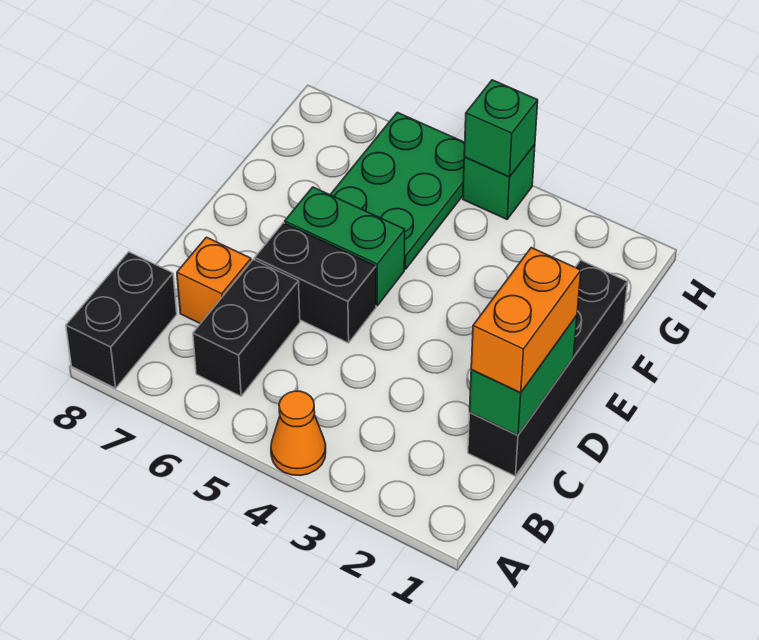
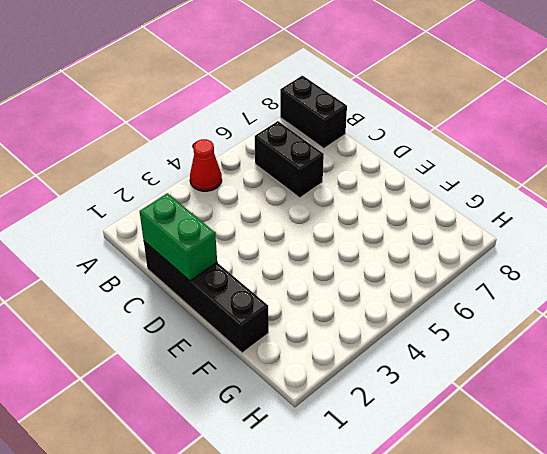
red 1x1 cone [190,139,222,191] -> orange 1x1 cone [271,391,326,476]
none -> orange 1x1 brick [177,237,251,324]
none -> black 1x2 brick [255,223,376,343]
none -> green 1x2 brick [285,187,405,306]

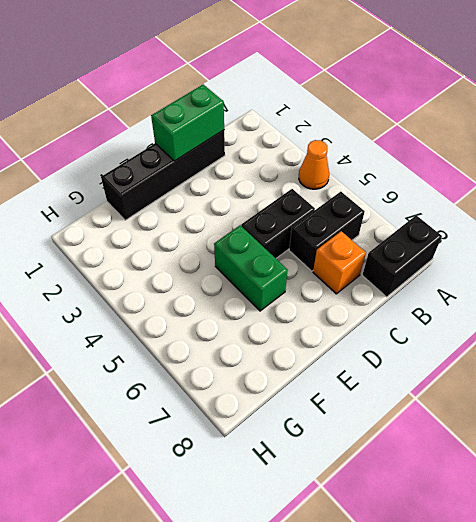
black 1x2 brick [241,189,315,258] -> black 1x2 brick turned to [255,223,376,343]
none -> green 2x3 plate [330,112,465,269]
none -> green 1x1 brick [463,144,535,219]
none -> green 1x1 brick [464,80,538,177]

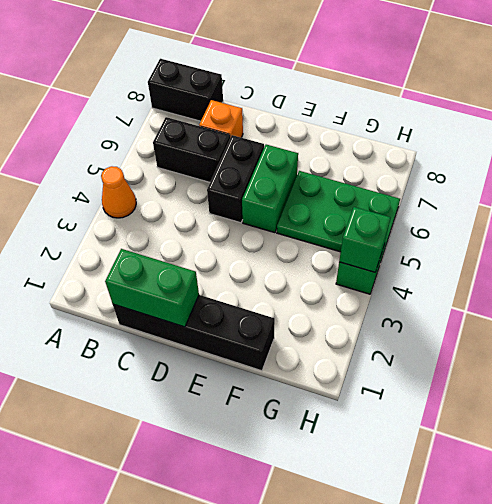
none -> orange 1x2 brick [471,248,581,393]

